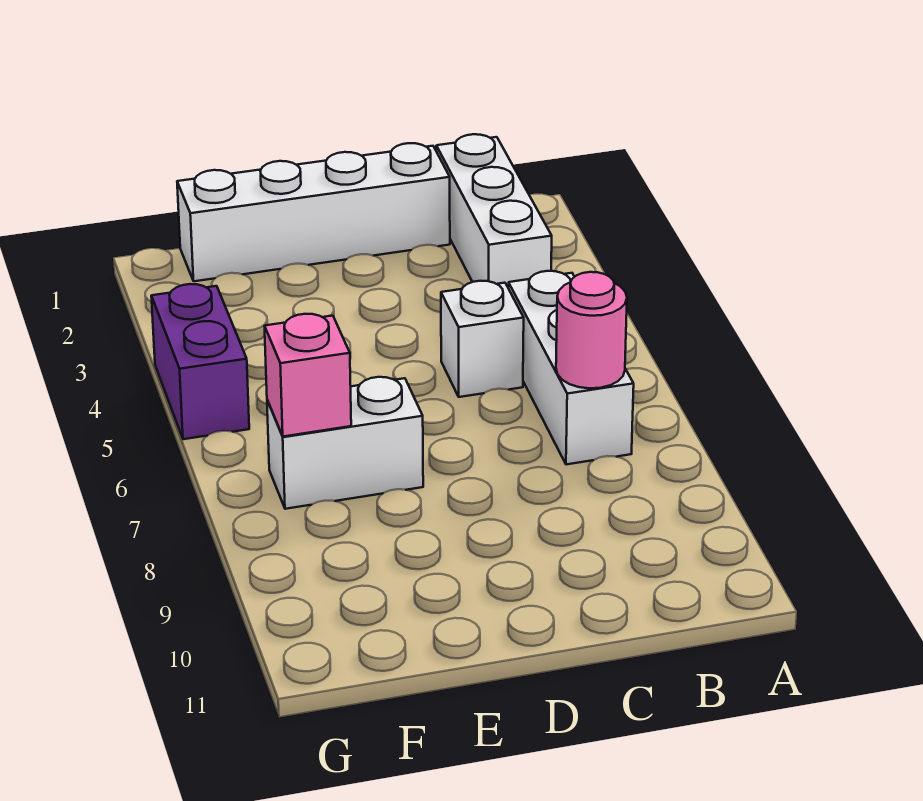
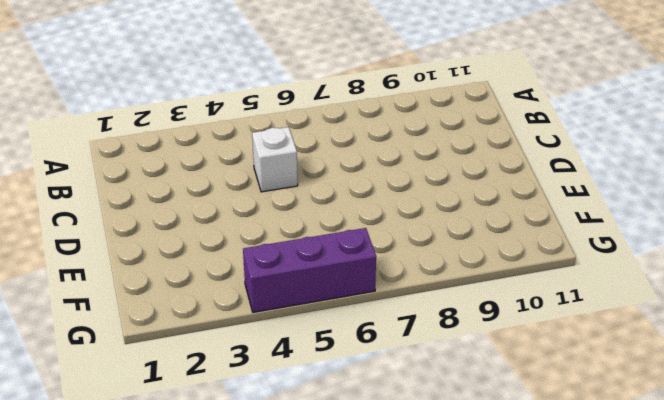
purple 1x3 brick [243,228,376,312] -> purple 1x2 brick [151,284,249,439]
none -> white 1x3 brick [436,134,552,287]
none -> white 1x3 brick [508,271,634,464]

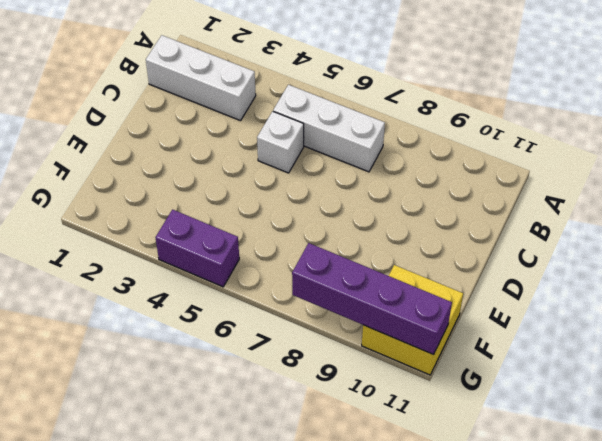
yellow 2x2 brick [362,265,463,375] -> none
purple 1x4 brick [292,243,452,355] -> none
none -> white 1x4 brick [177,143,450,281]
none -> white 1x2 brick [267,377,423,509]

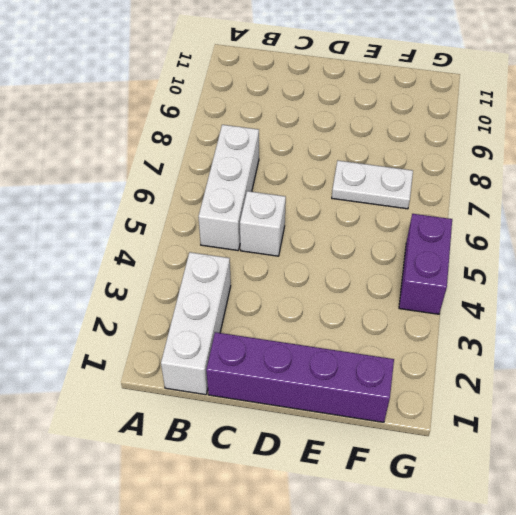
purple 1x4 brick [206,332,394,422] -> white 1x4 brick [177,143,450,281]
white 1x2 plate [332,161,413,209] -> white 1x2 brick [267,377,423,509]
none -> pink 1x1 round brick [556,272,627,388]
none -> pink 1x1 brick [264,314,351,437]

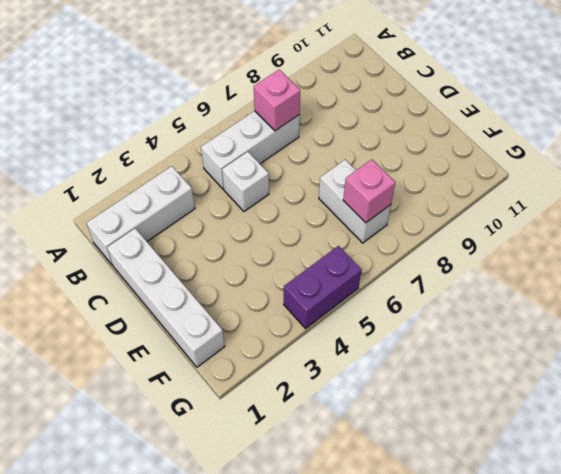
pink 1x1 brick [254,70,300,131] -> pink 1x1 round brick [556,272,627,388]

